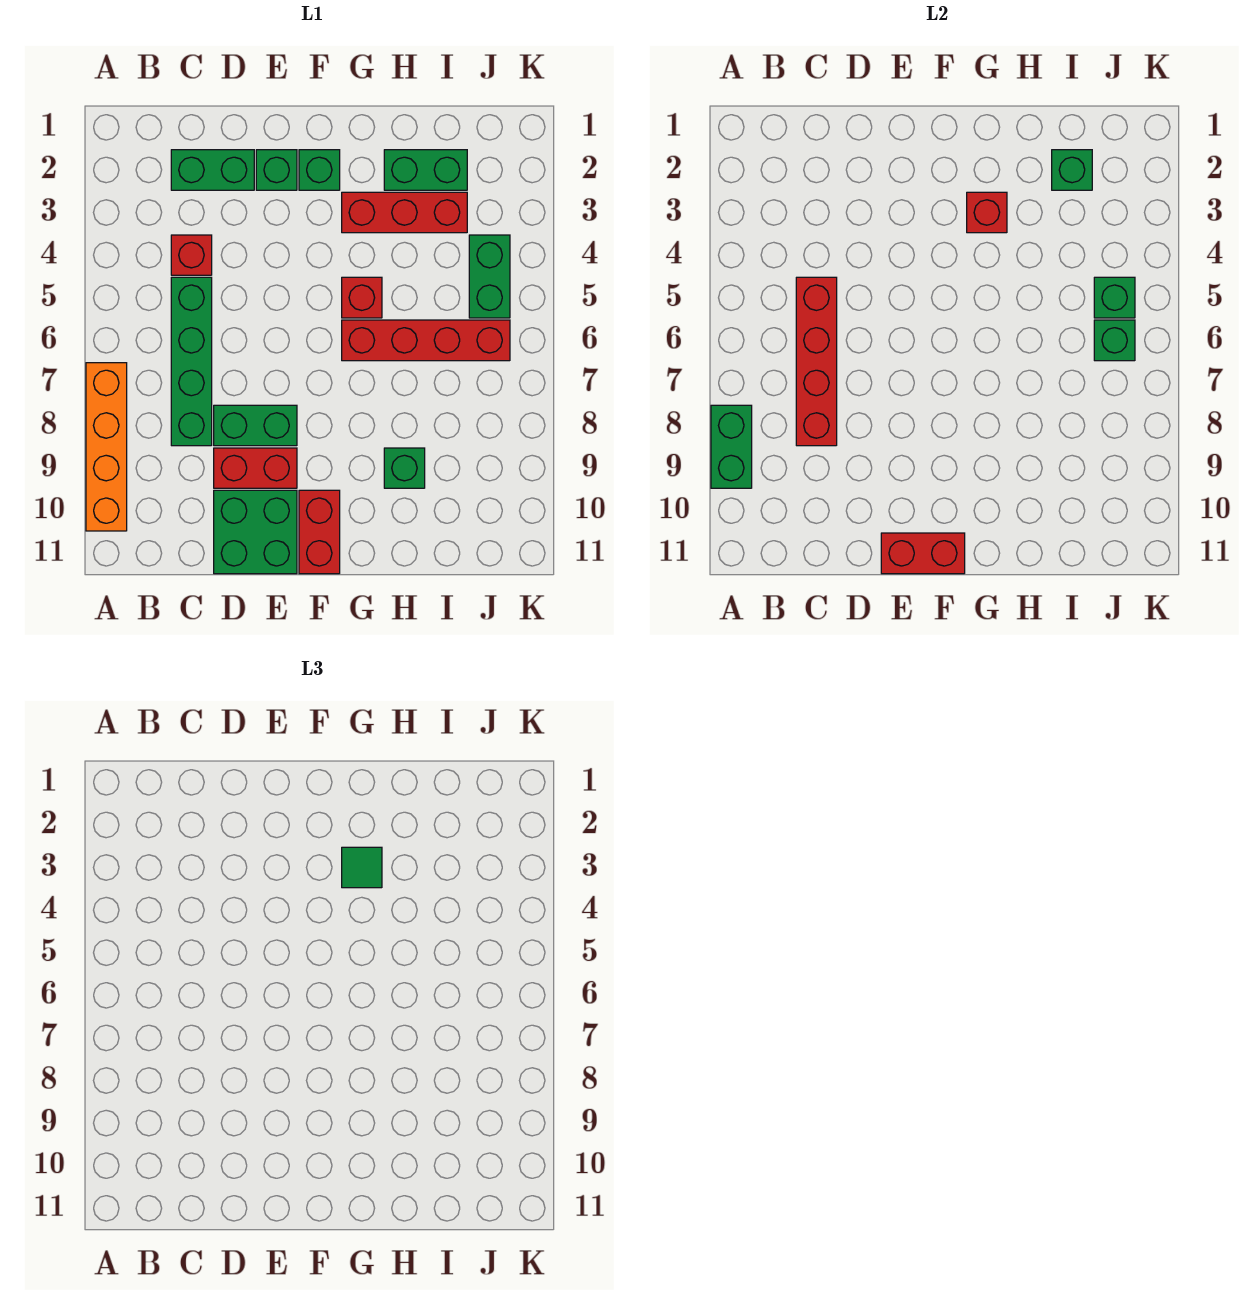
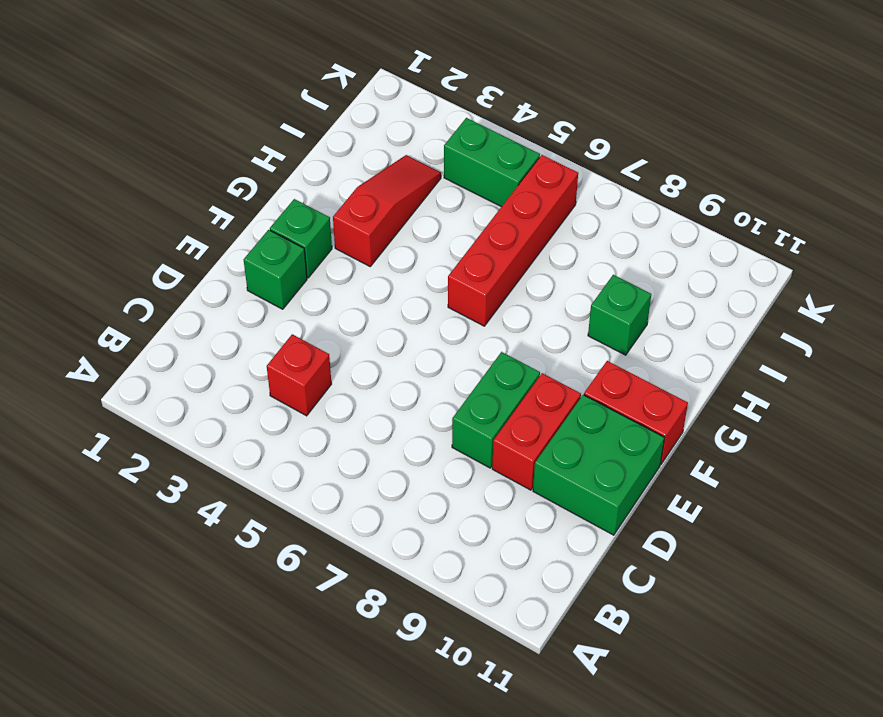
red 1x3 slope [333,155,441,266] -> red 1x3 brick [342,192,467,233]
none -> orange 1x4 brick [86,363,127,531]
none -> green 1x2 brick [171,150,254,190]
none -> green 1x4 brick [171,277,212,446]

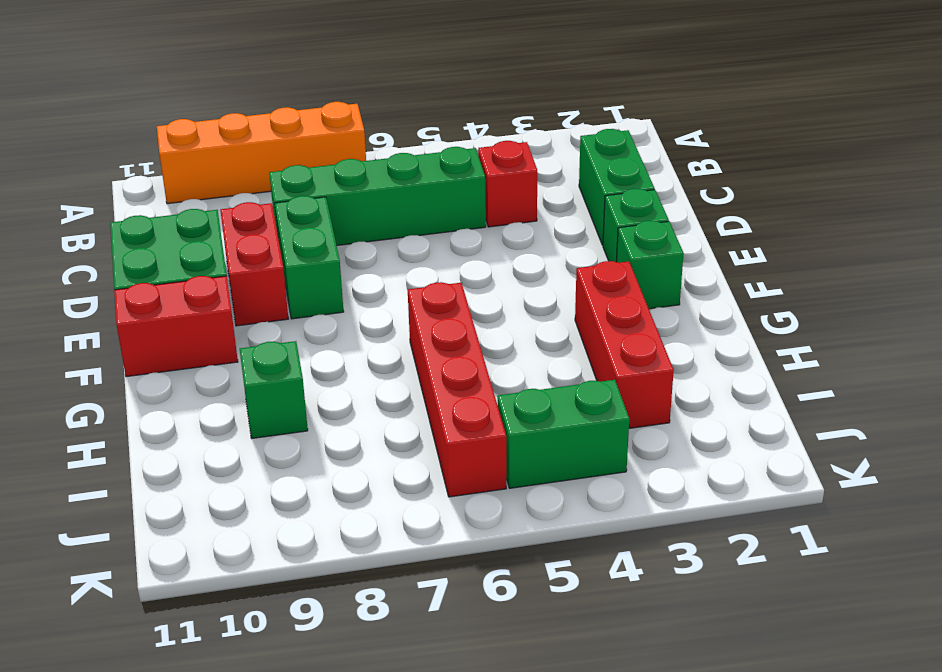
none -> red 1x1 brick [342,277,382,318]
none -> green 1x2 brick [384,150,467,190]
none -> green 1x2 brick [711,405,752,488]

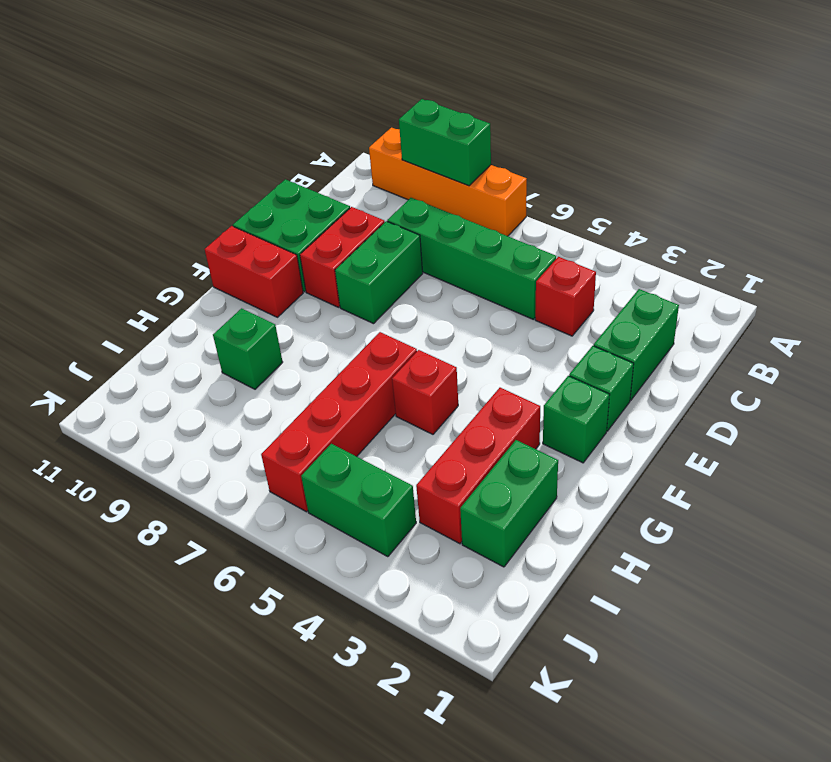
none -> red 1x4 brick [796,277,837,446]
none -> red 1x2 brick [881,533,965,574]
none -> red 1x1 brick [967,192,1007,233]

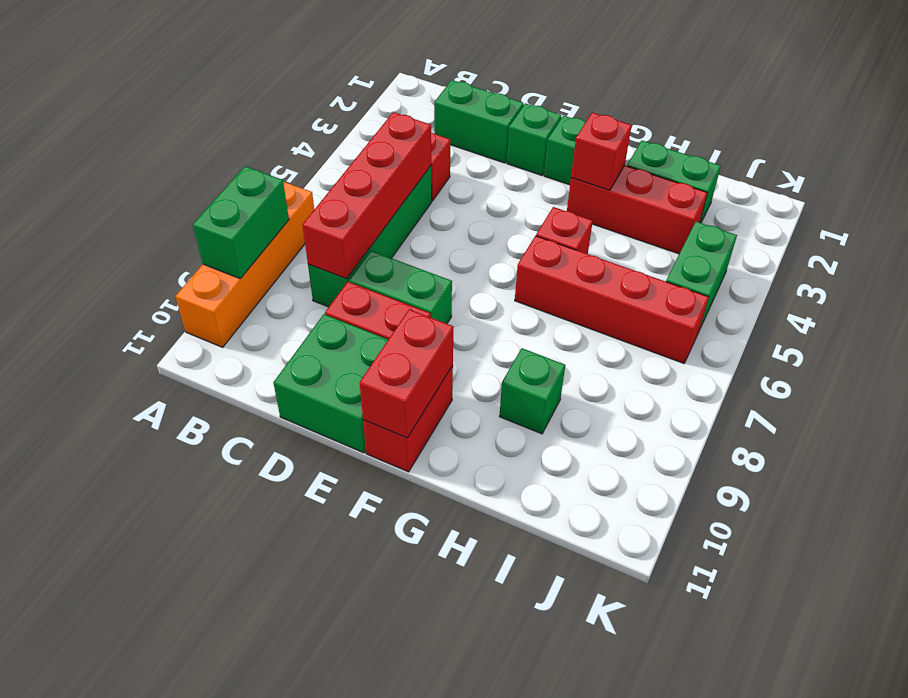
red 1x2 brick [360,310,453,438] -> red 1x2 brick turned to [881,533,965,574]
none -> green 1x1 brick [1052,150,1092,190]
none -> green 1x1 brick [1094,277,1135,318]
none -> green 1x1 brick [1094,320,1135,361]

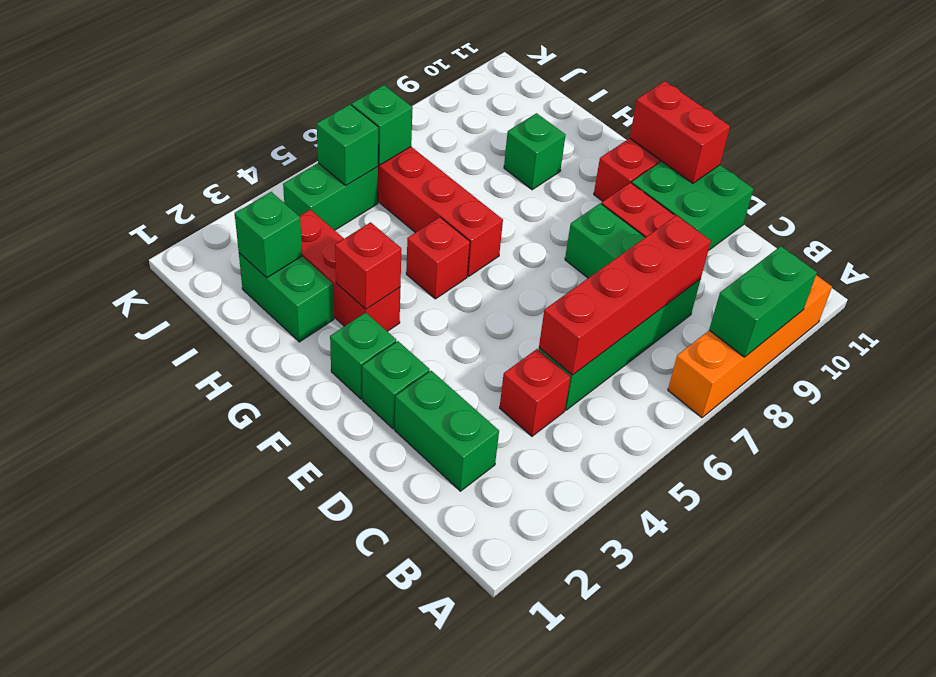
none -> green 1x1 tile [342,847,382,888]

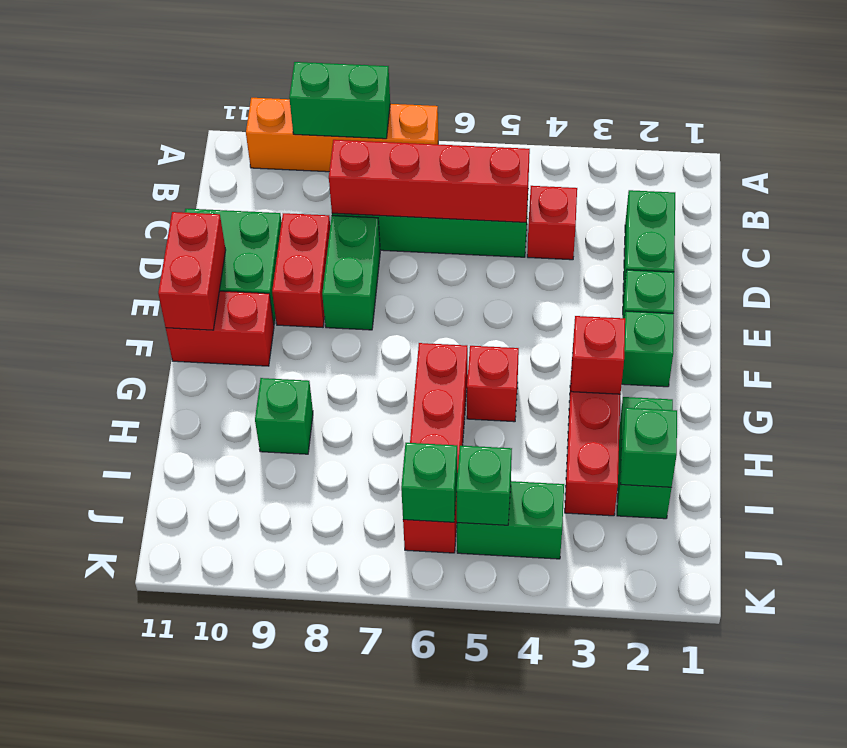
none -> green 1x1 tile [342,847,382,888]

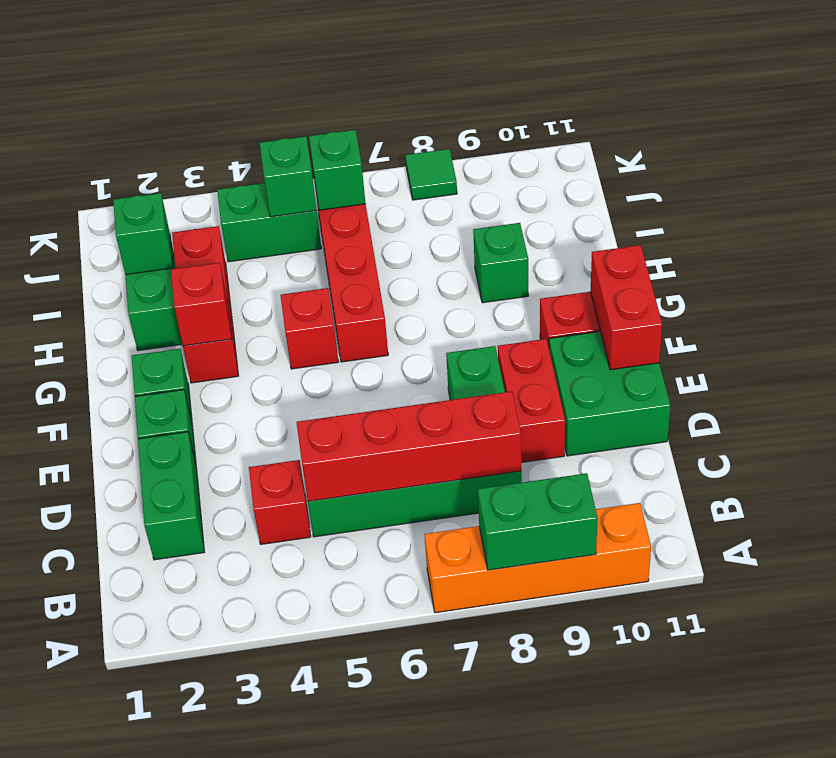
green 1x1 tile [405,149,457,200] -> green 1x1 tile moved to [342,847,382,888]

